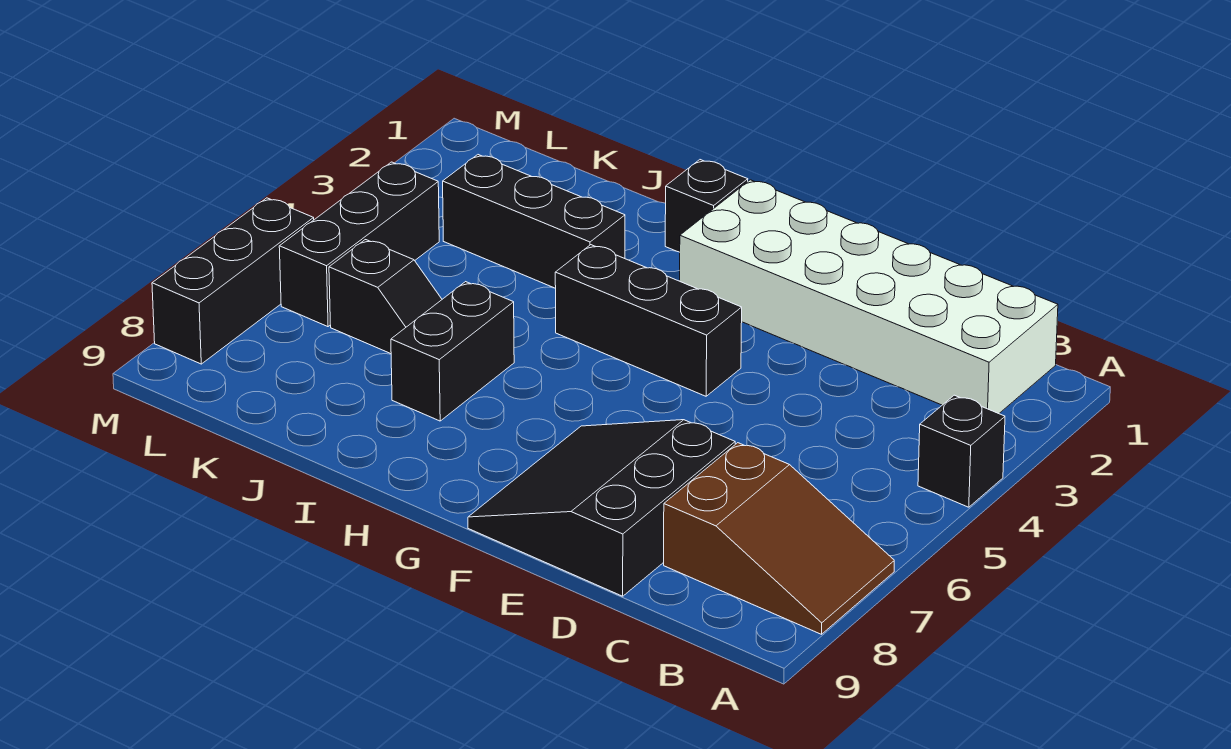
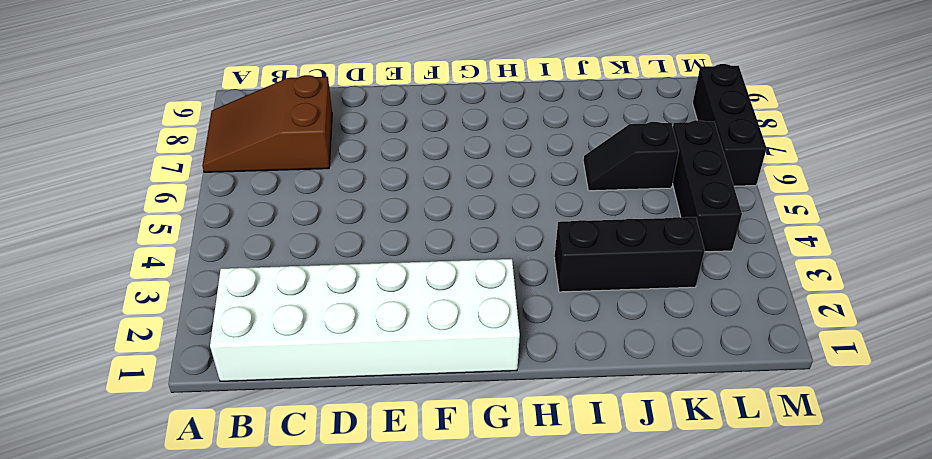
none -> black 1x1 brick [918,395,1005,507]
none -> black 3x3 slope [468,420,735,596]

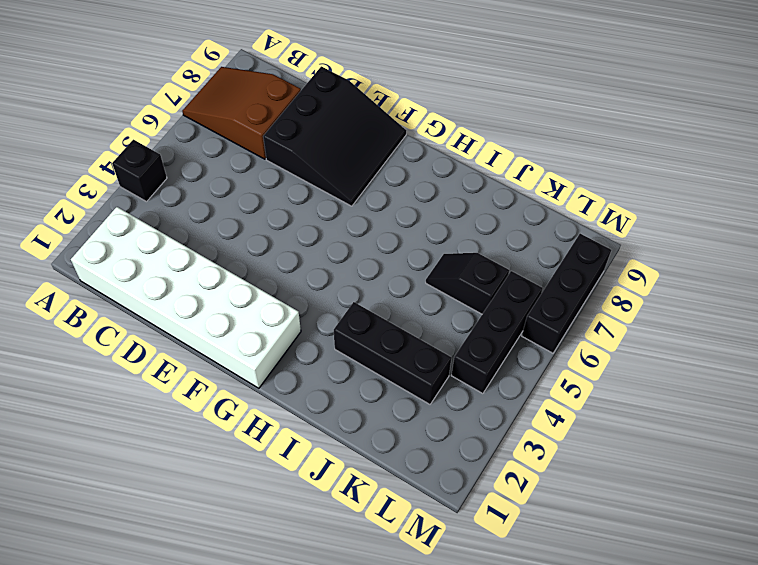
none -> black 1x3 brick [555,245,742,396]
none -> black 1x1 brick [665,160,748,252]

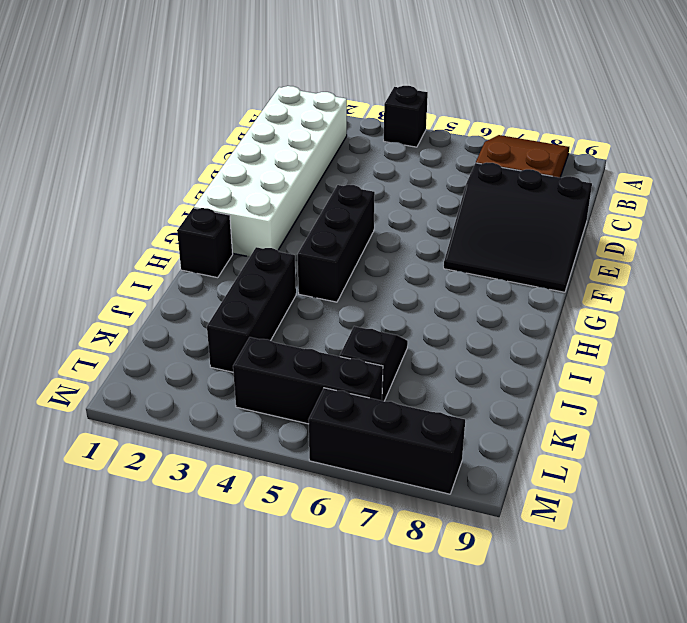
none -> black 1x2 brick [391,282,514,421]

